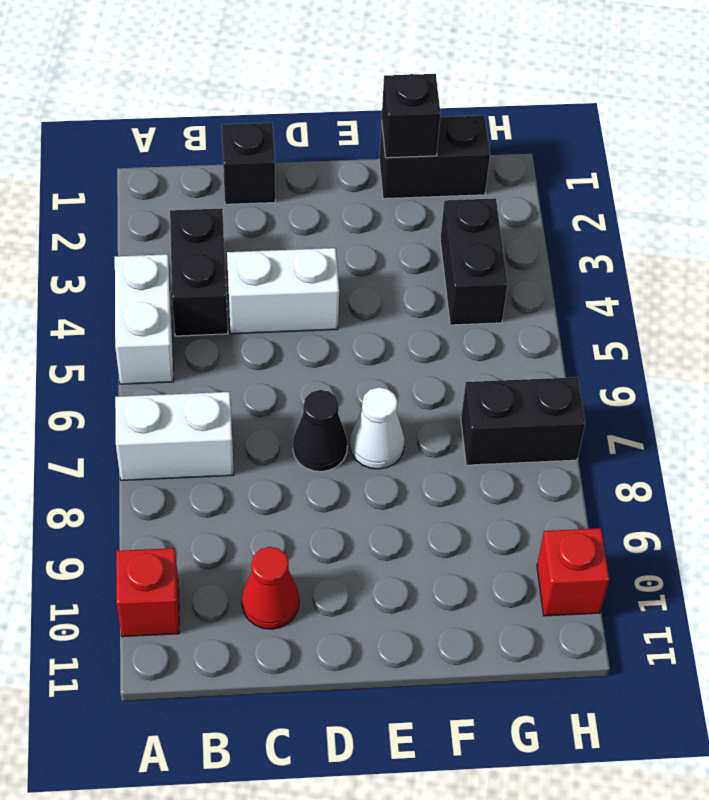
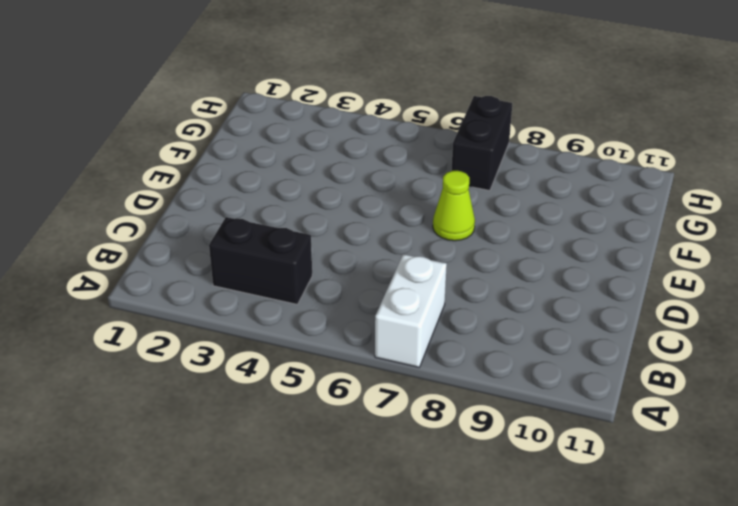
lime 1x1 cone [433,171,475,241] -> white 1x1 cone [350,387,405,469]
none -> white 1x2 brick [115,254,174,384]
none -> red 1x1 brick [116,548,180,637]
none -> black 1x1 brick [222,123,275,204]

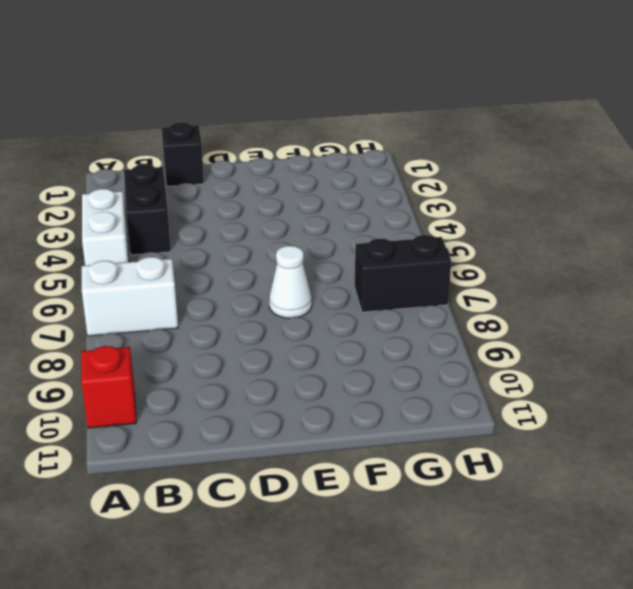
none -> white 1x2 brick [227,248,339,334]
none -> red 1x1 cone [242,547,299,629]
none -> black 1x1 cone [293,390,347,472]

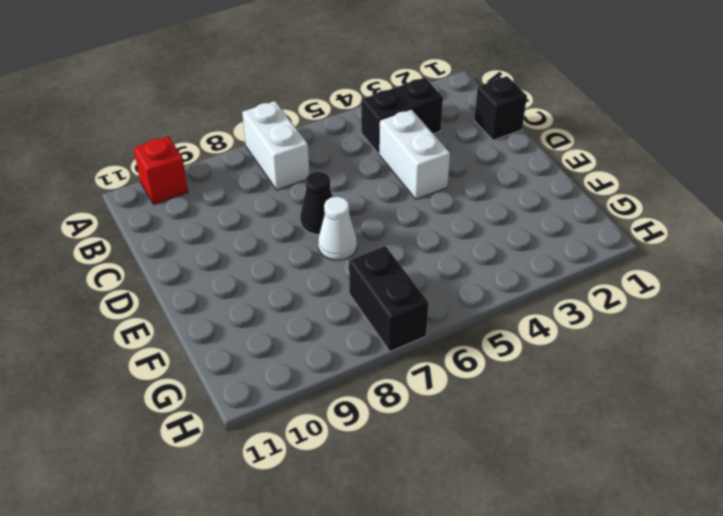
none -> white 1x2 brick [115,254,174,384]
none -> red 1x1 cone [242,547,299,629]
none -> black 1x2 brick [379,116,490,199]

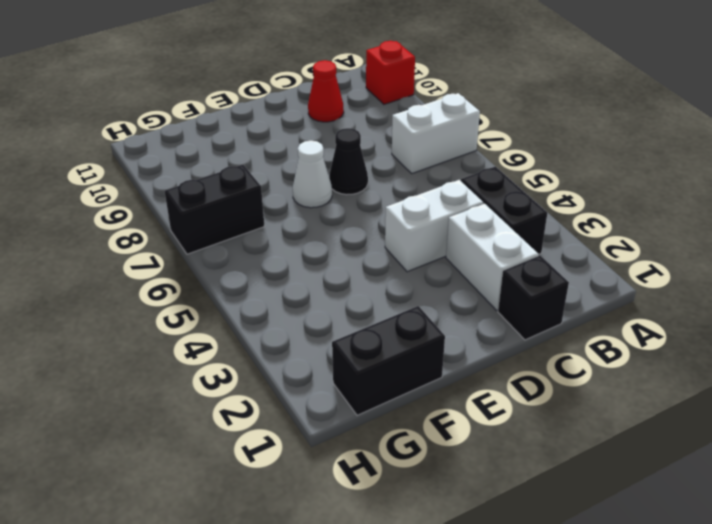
white 1x2 brick [446,204,539,310] -> white 1x2 brick moved to [115,254,174,384]
none -> black 1x2 brick [440,198,508,325]
none -> red 1x1 brick [537,528,609,616]
none -> black 1x1 brick [382,74,441,158]

